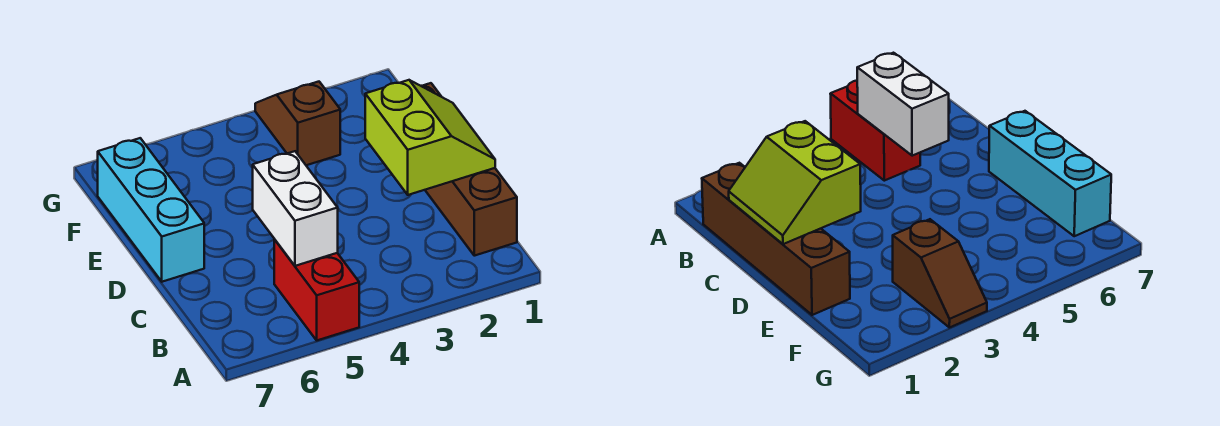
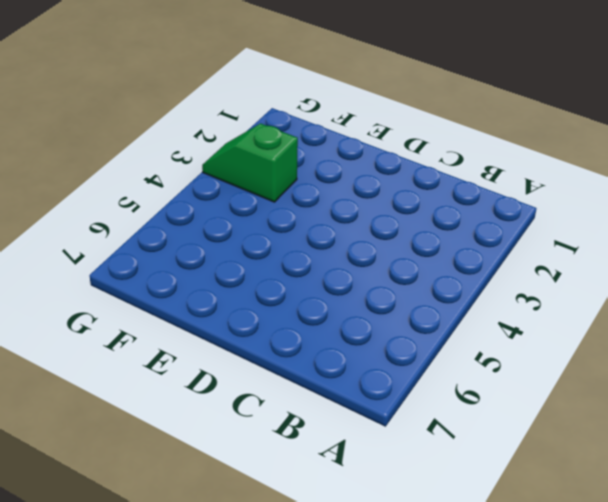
green 1x2 slope [202,123,298,202] -> brown 1x2 slope [255,82,340,165]
none -> red 1x2 brick [274,239,359,340]
none -> brown 1x4 brick [422,83,517,256]

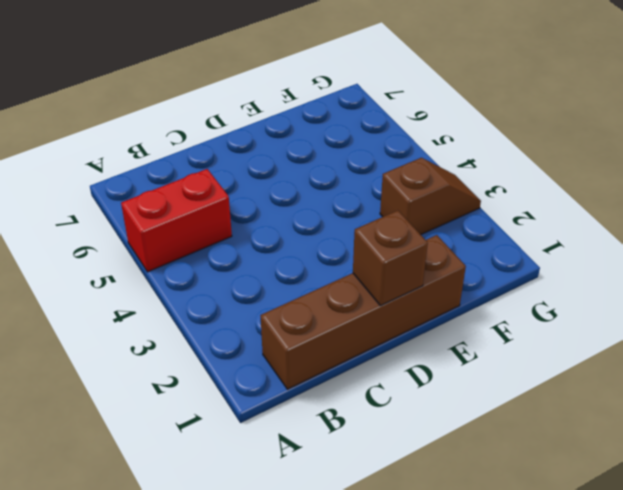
brown 1x1 brick [353,211,428,306] -> lime 2x2 slope [365,80,495,195]
none -> cyan 1x3 brick [98,138,204,282]
none -> white 1x2 brick [253,151,338,266]

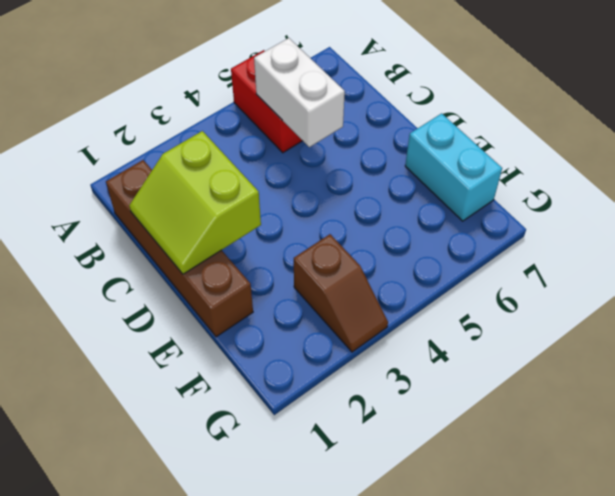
cyan 1x2 brick [405,113,502,221] -> cyan 1x3 brick [98,138,204,282]

